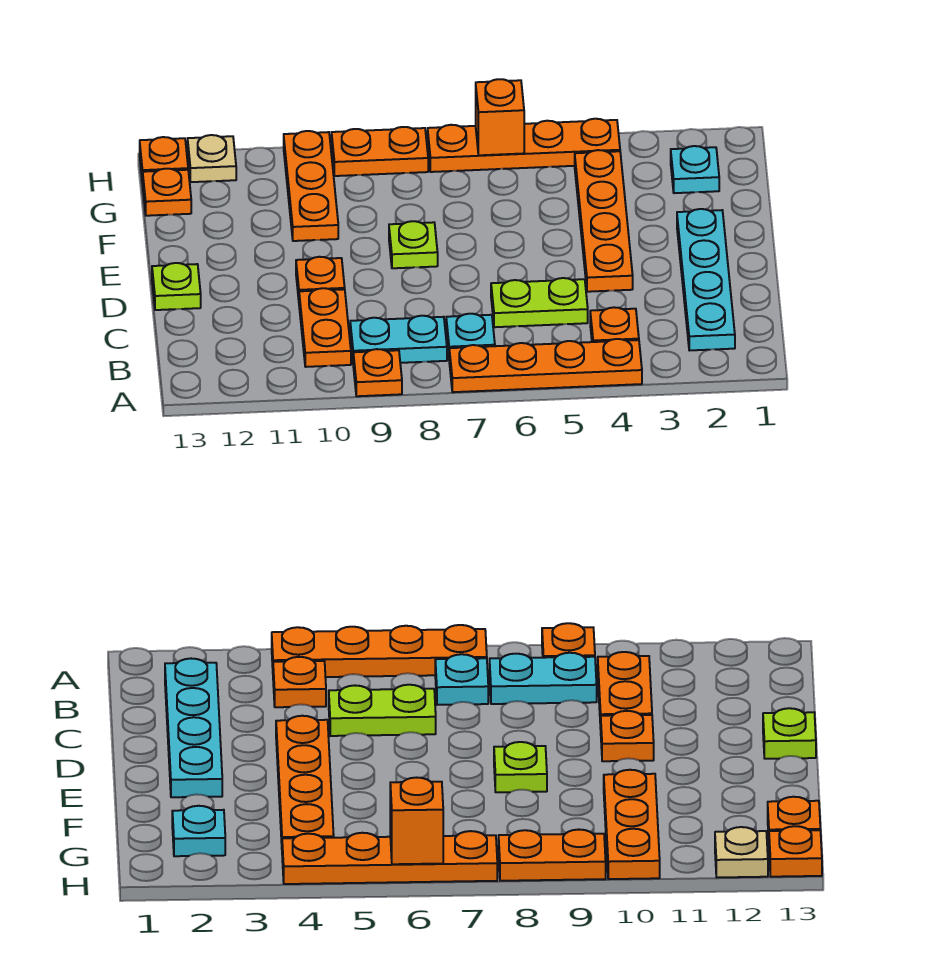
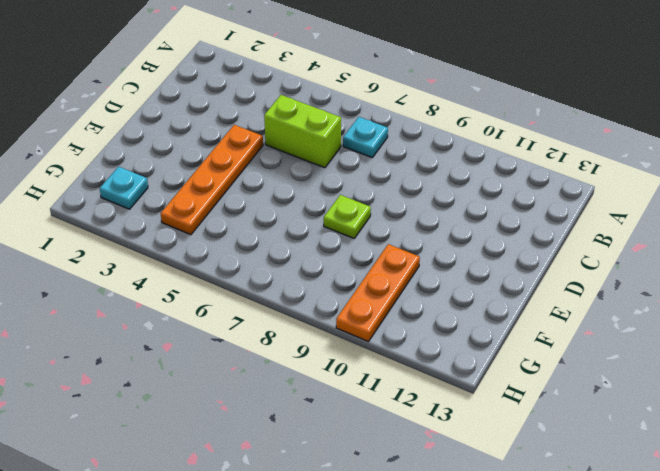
lime 1x2 brick [264,95,341,168] -> lime 1x2 plate [491,278,588,327]
none -> orange 1x4 plate [449,339,642,392]
none -> orange 1x1 plate [353,349,402,396]
none -> cyan 1x4 plate [677,209,735,351]

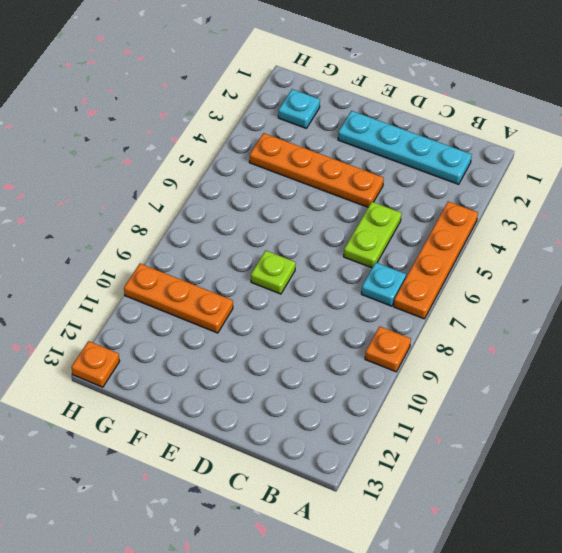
none -> orange 1x1 plate [590,307,639,342]
none -> cyan 1x2 plate [350,316,447,363]
none -> orange 1x2 plate [299,288,351,367]

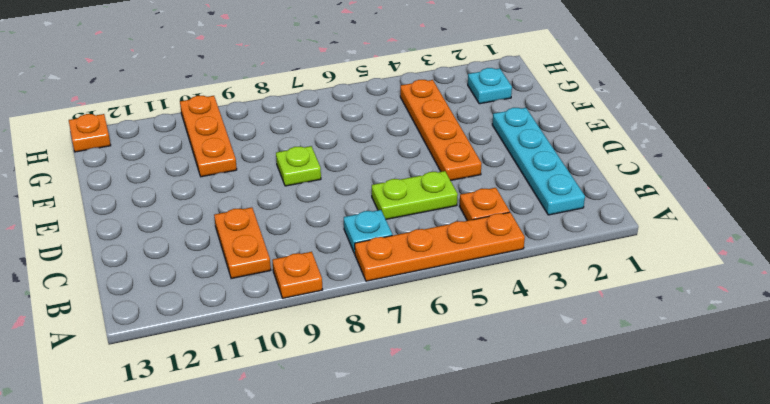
none -> cyan 1x2 plate [350,316,447,363]
none -> orange 1x1 plate [296,257,345,299]
none -> lime 1x1 plate [152,263,201,310]

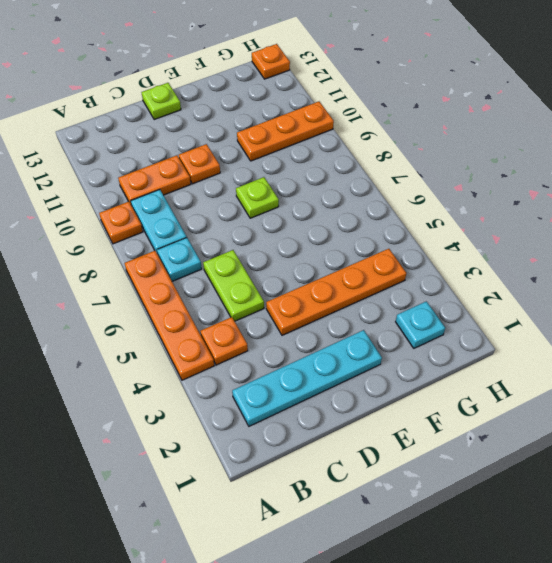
none -> orange 1x1 plate [143,169,191,216]
none -> orange 1x4 plate [428,119,620,172]
none -> orange 1x2 plate [332,127,428,176]

